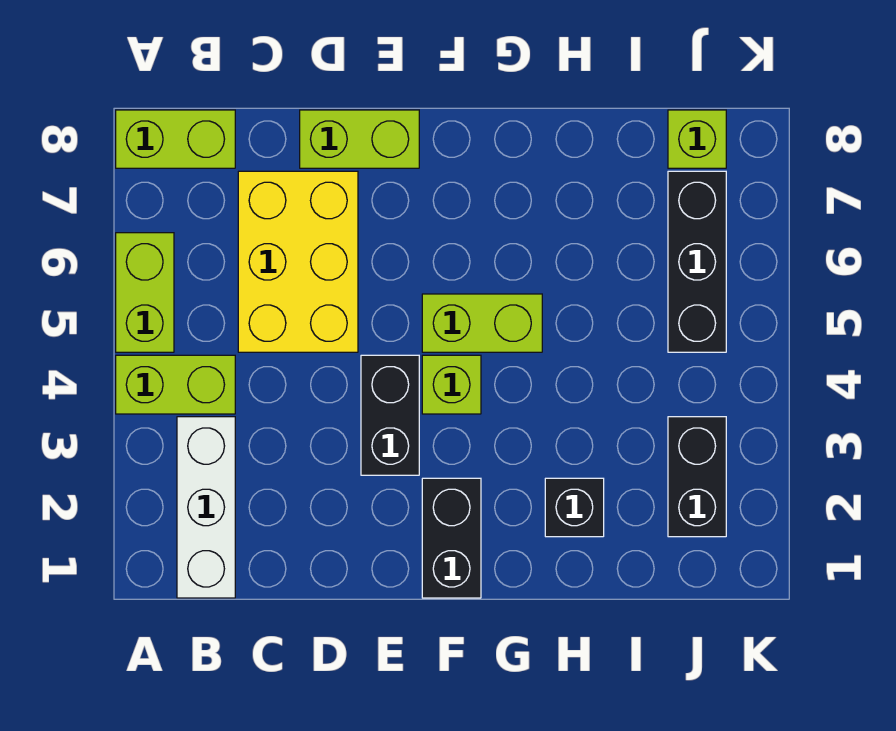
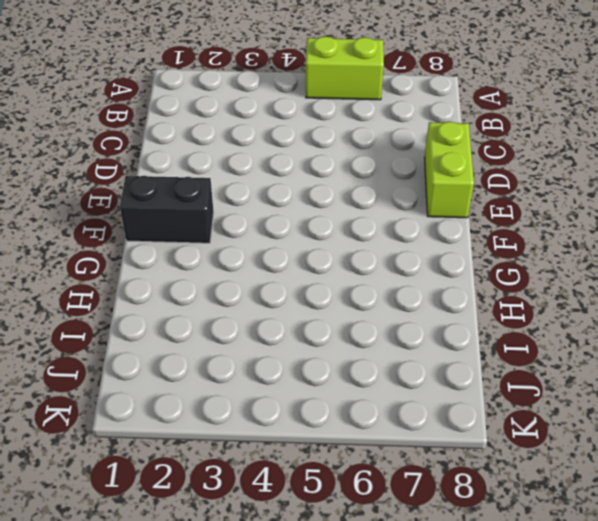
none -> lime 1x2 brick [116,355,235,414]
none -> lime 1x2 brick [116,110,235,168]
none -> white 1x3 brick [177,417,235,598]

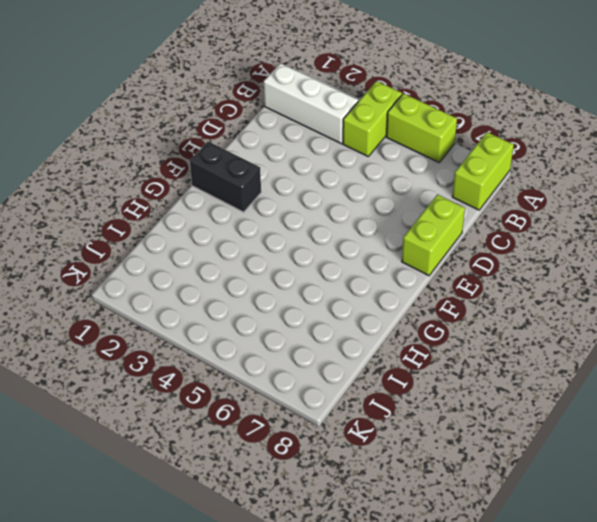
none -> yellow 2x3 brick [238,171,358,352]
none -> black 1x2 brick [361,355,419,475]
none -> lime 1x1 brick [422,355,481,414]

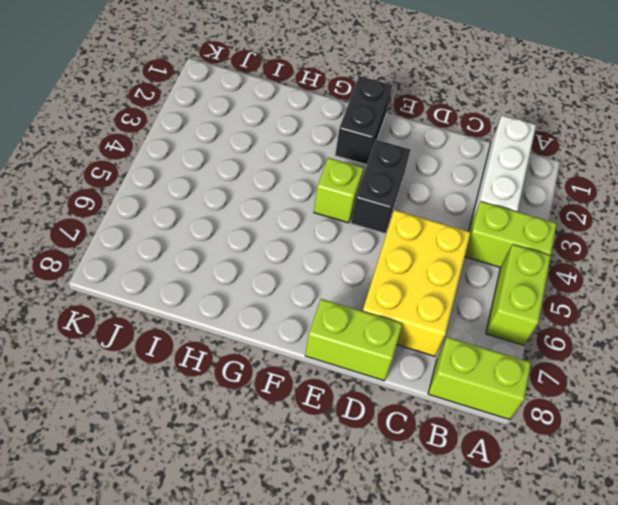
none -> lime 1x2 brick [422,294,542,352]
none -> black 1x1 brick [545,478,604,537]
none -> black 1x2 brick [668,417,726,537]

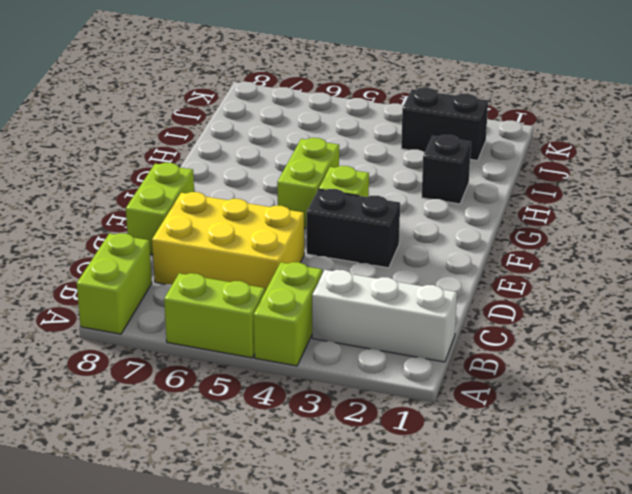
none -> black 1x2 brick [422,478,481,598]
none -> black 1x3 brick [668,171,726,352]
none -> lime 1x1 brick [668,110,726,168]

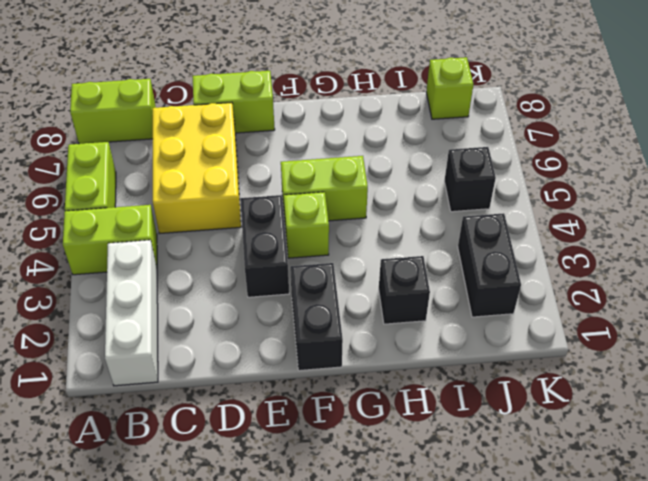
black 1x1 brick [444,147,496,212] -> black 1x3 brick [668,171,726,352]

